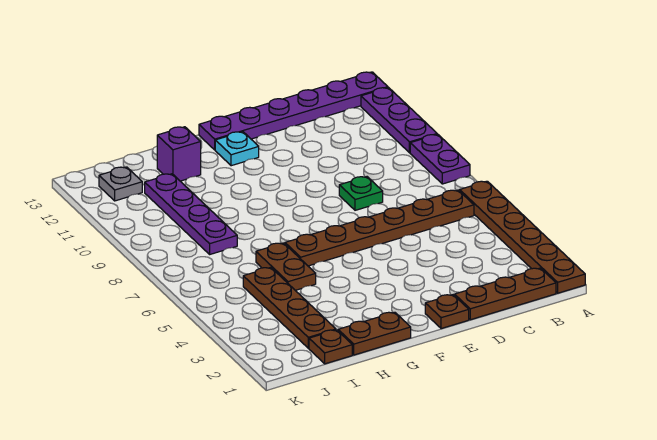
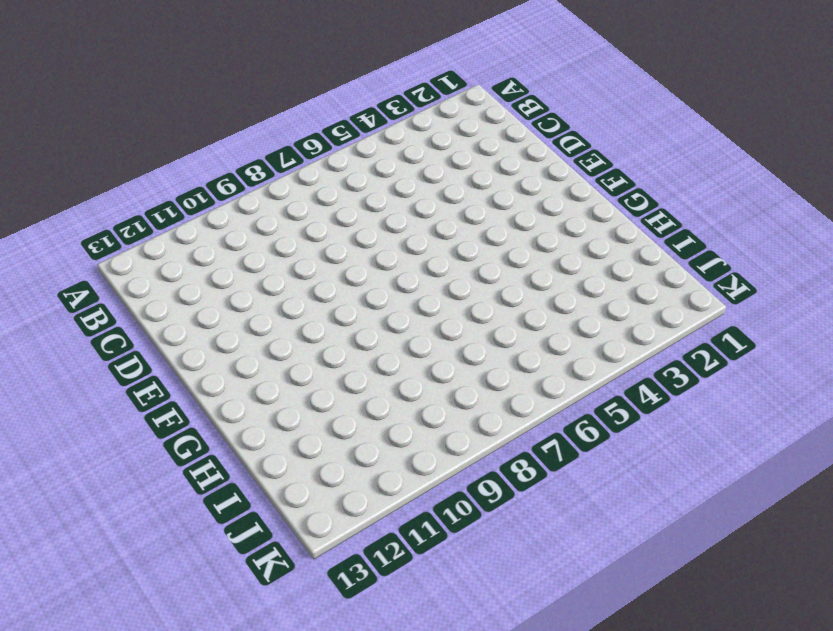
none -> brown 1x6 plate [460,181,585,293]
none -> purple 1x2 plate [410,134,470,184]
none -> purple 1x3 plate [361,88,437,153]

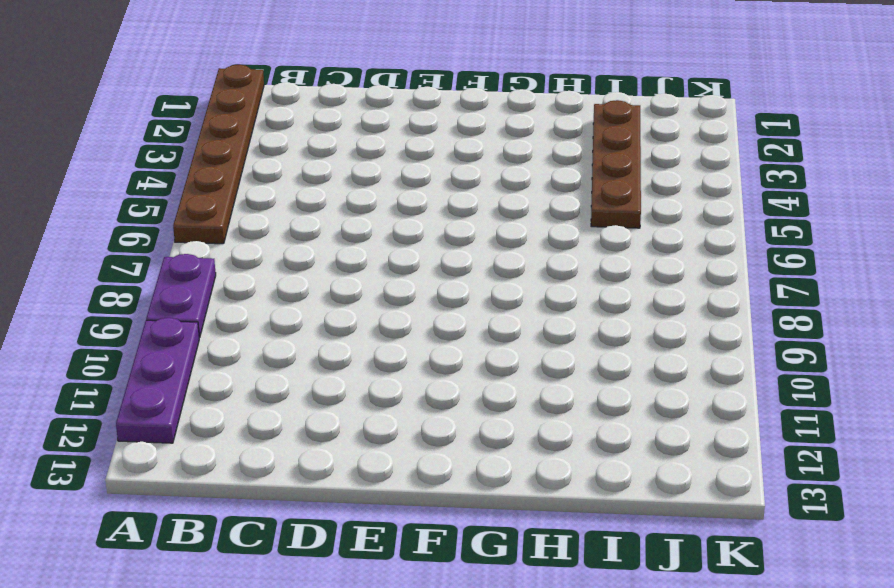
none -> purple 1x6 plate [199,72,388,150]
none -> brown 1x3 plate [455,268,556,320]
none -> brown 1x6 plate [285,190,474,266]

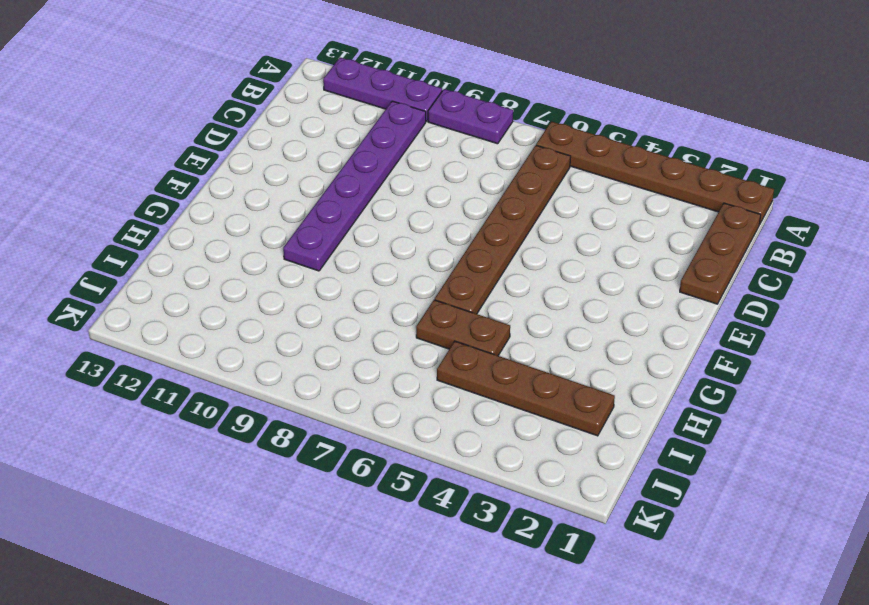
purple 1x6 plate [283,101,426,271] -> purple 1x6 plate moved to [199,72,388,150]
none -> green 1x1 plate [339,177,383,210]
none -> brown 1x1 plate [425,295,469,329]
none -> cyan 1x1 plate [215,132,259,166]

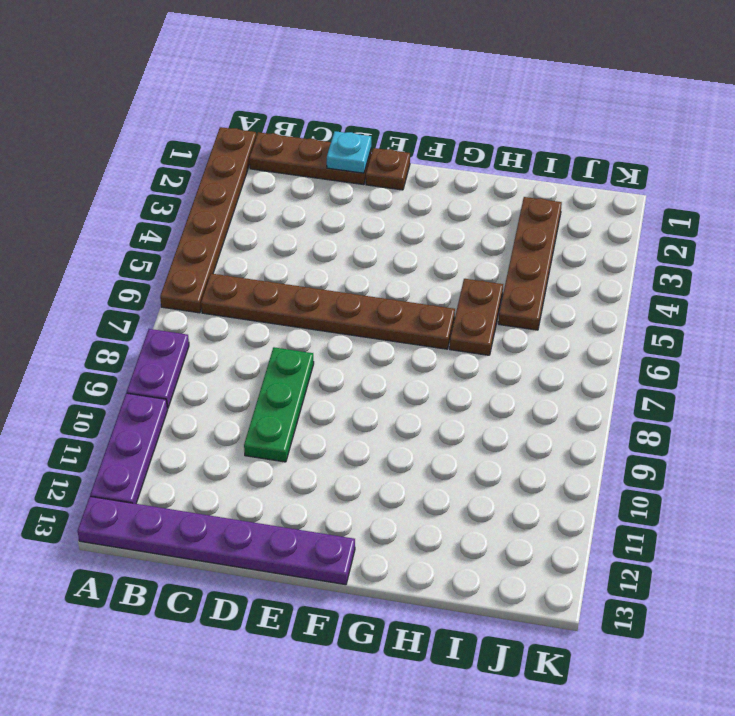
cyan 1x1 plate [327,131,371,173] -> cyan 1x1 plate moved to [215,132,259,166]
green 1x3 plate [244,347,314,462] -> green 1x1 plate [339,177,383,210]
none -> brown 1x2 plate [338,312,411,355]
none -> purple 1x1 brick [157,127,201,181]
none -> brown 1x1 plate [309,330,352,364]

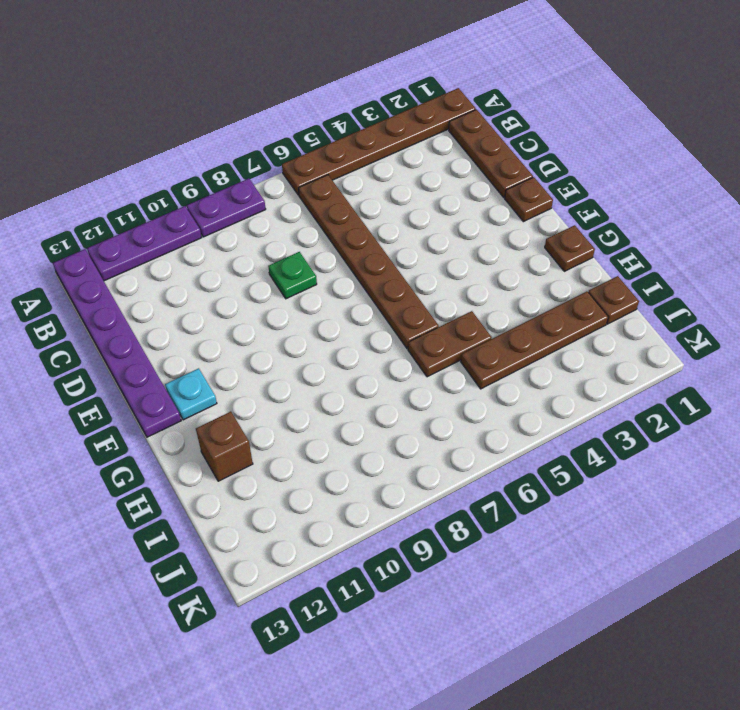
brown 1x1 plate [545,225,595,271] -> brown 1x2 plate [338,312,411,355]
brown 1x1 brick [196,412,253,481] -> purple 1x1 brick [157,127,201,181]
none -> purple 1x4 plate [145,174,237,254]
none -> grey 1x1 plate [99,167,142,201]

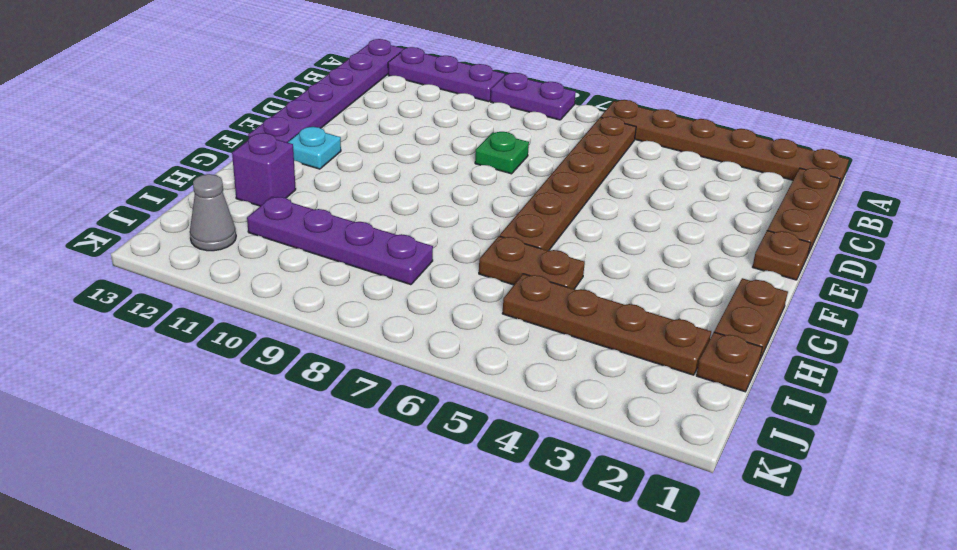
grey 1x1 cone [190,174,236,251] -> grey 1x1 plate [99,167,142,201]

